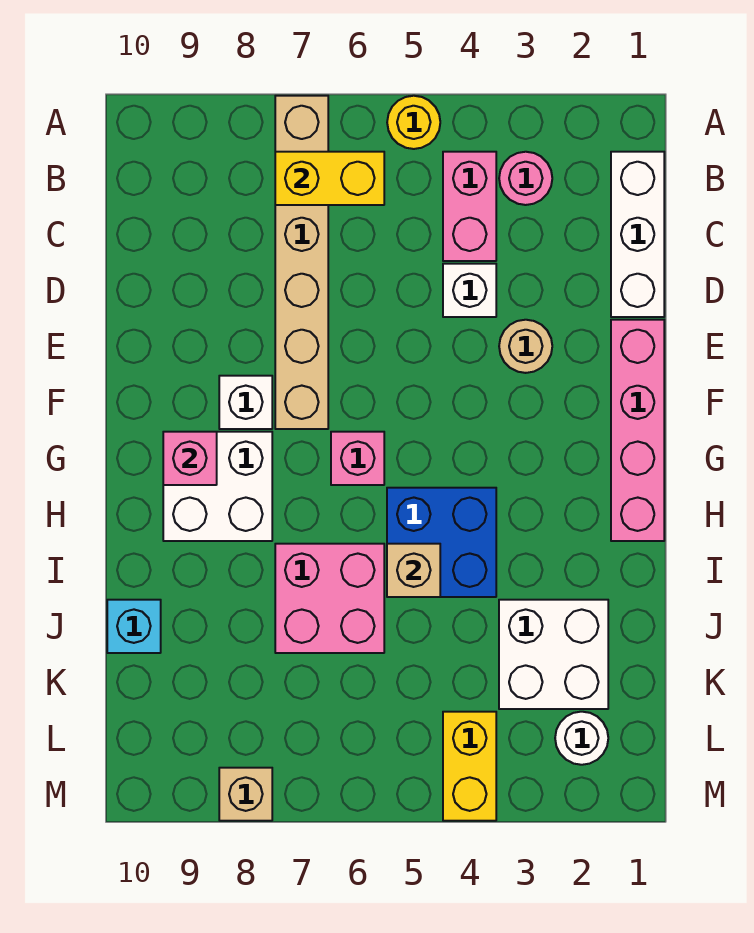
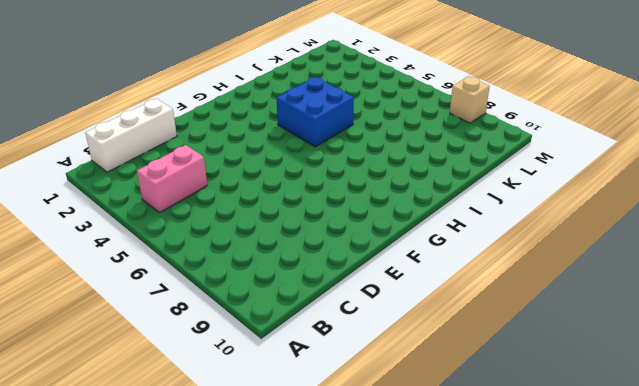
none -> yellow 1x1 round brick [387,96,440,149]
none -> tan 1x6 brick [275,96,328,429]
none -> pink 1x1 round brick [499,152,552,205]

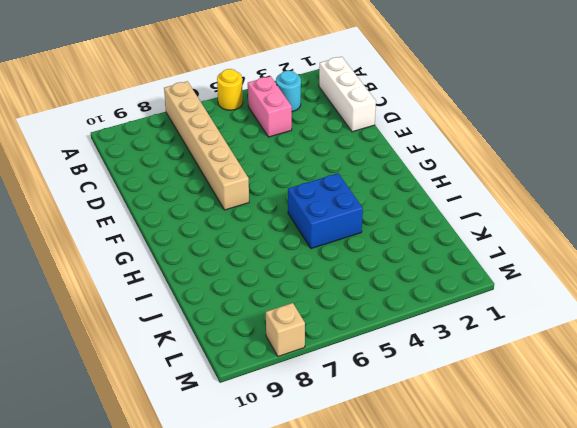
cyan 1x1 round brick [276,71,301,111] -> pink 1x1 round brick [499,152,552,205]
none -> white 1x1 brick [443,264,496,317]
none -> pink 1x4 brick [611,320,664,541]
none -> tan 1x1 round brick [499,320,552,373]

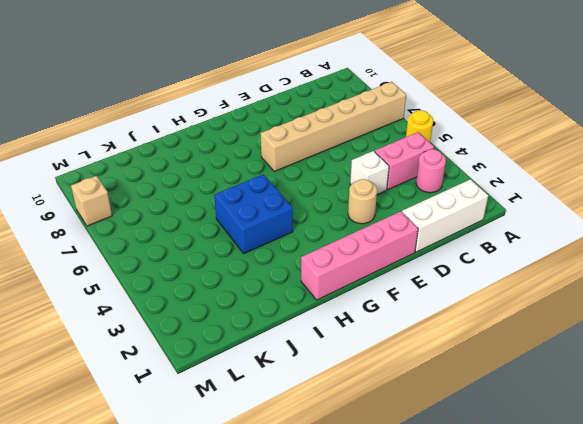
none -> white 1x1 brick [219,376,272,429]
none -> pink 1x1 brick [331,432,384,485]
none -> white 2x2 brick [163,432,272,541]

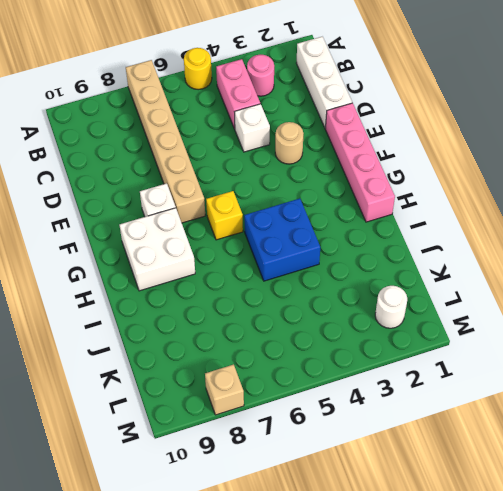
yellow 1x1 brick [206,191,243,240] -> pink 1x1 brick [331,432,384,485]
none -> pink 2x2 brick [275,544,384,653]
none -> white 2x2 brick [499,600,608,709]
none -> cyan 1x1 brick [107,600,161,653]

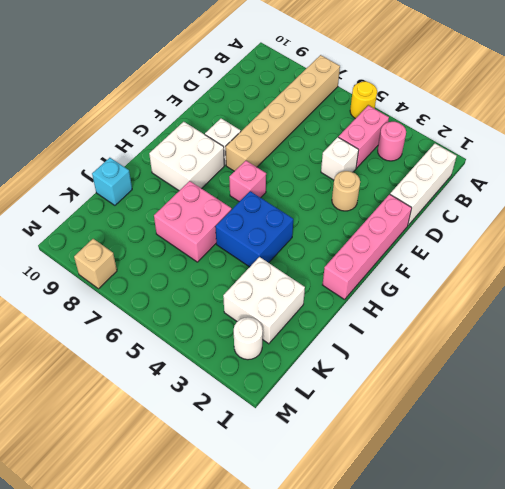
none -> yellow 1x2 brick [443,712,496,821]
none -> yellow 1x2 brick [275,152,384,205]
none -> pink 1x1 brick [163,432,217,485]

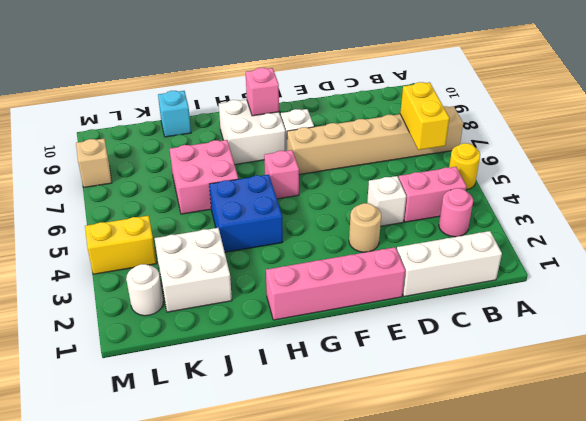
none -> tan 1x1 brick [387,544,440,597]

